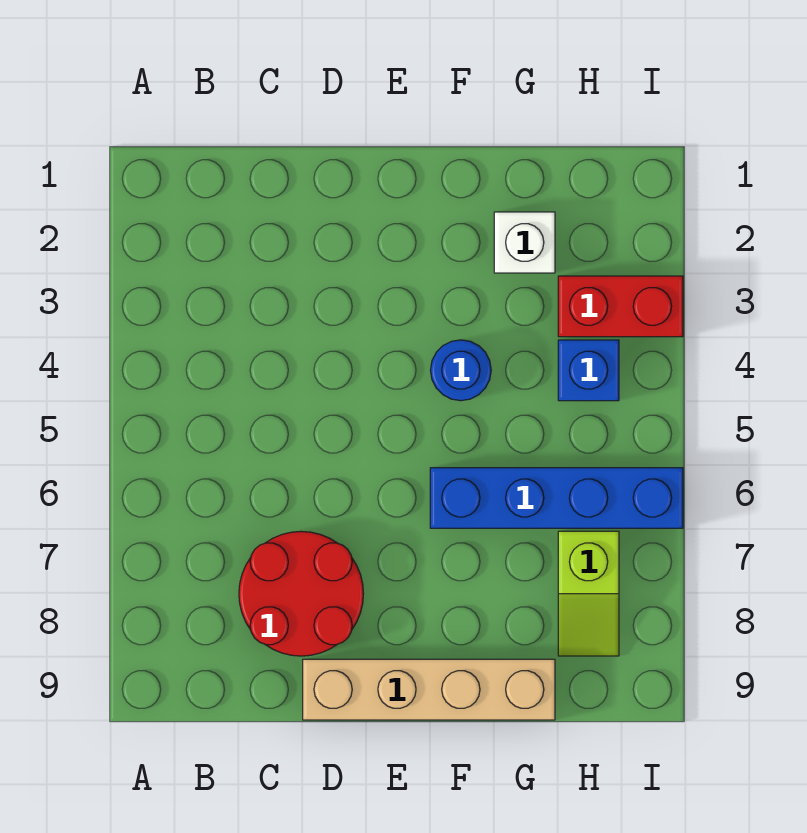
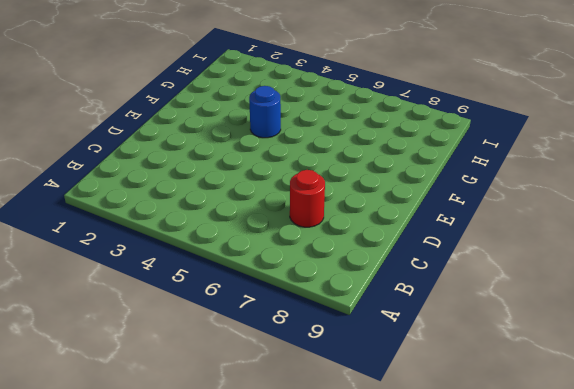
red 1x1 round brick [290,170,325,227] -> red 2x2 round brick [239,531,364,656]
none -> tan 1x4 brick [303,659,555,720]
none -> blue 1x4 brick [430,468,683,528]

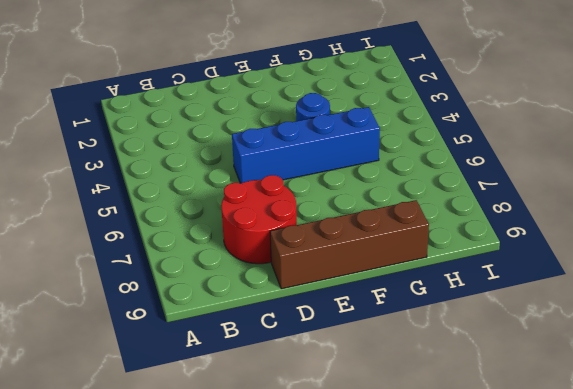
blue 1x4 brick [232,107,380,183] -> blue 1x4 brick moved to [430,468,683,528]
brown 1x4 brick [270,200,429,289] -> tan 1x4 brick [303,659,555,720]
none -> white 1x1 brick [494,212,555,273]
none -> red 1x2 brick [558,276,683,337]

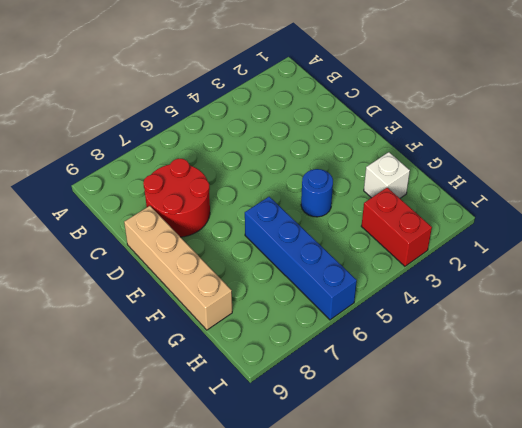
none -> blue 1x1 brick [558,340,619,401]
none -> lime 1x2 slope [558,531,619,656]

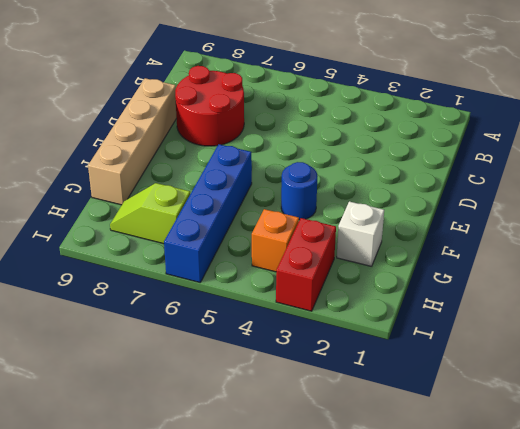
orange 1x1 brick [252,209,299,272] -> blue 1x1 brick [558,340,619,401]

